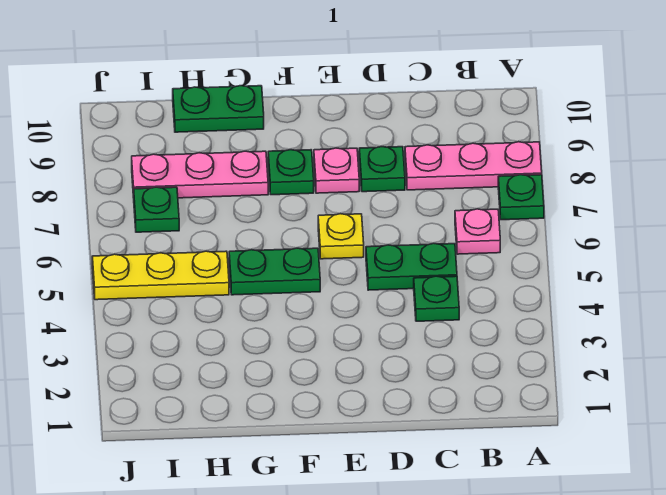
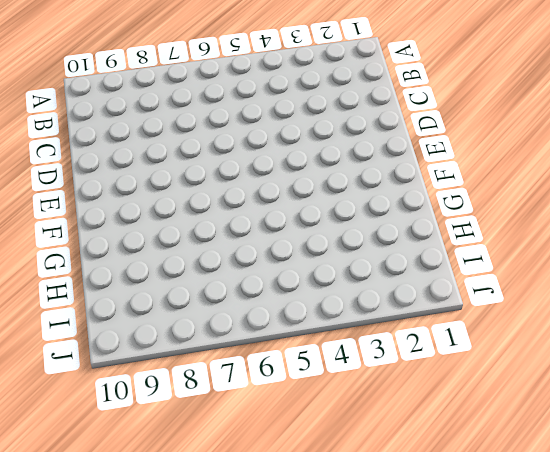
none -> green 1x1 plate [498,175,544,220]
none -> pink 1x3 plate [405,142,542,190]
none -> pink 1x1 plate [455,209,500,254]

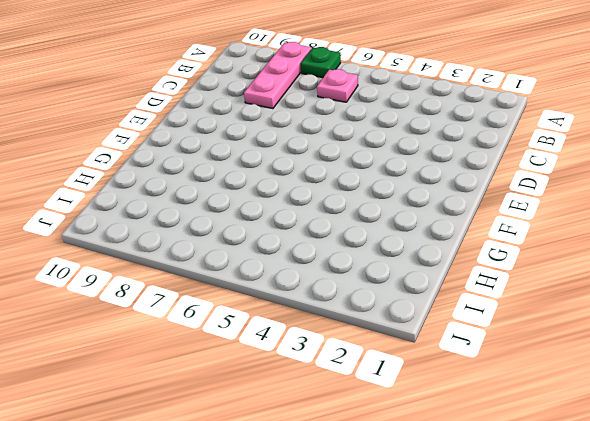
none -> green 1x1 plate [414,276,459,321]
none -> green 1x2 plate [366,243,457,290]
none -> green 1x1 plate [359,147,405,192]

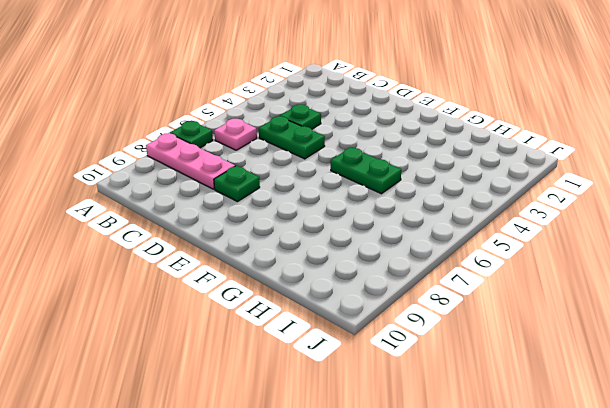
none -> yellow 1x1 plate [318,214,364,259]
none -> pink 1x1 plate [314,148,359,193]
none -> green 1x1 plate [268,150,314,195]

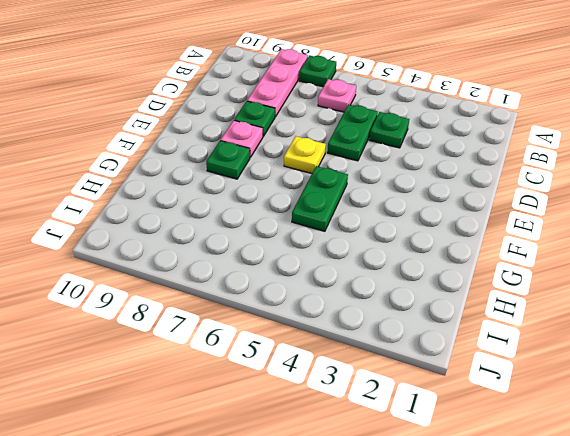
none -> pink 1x3 plate [132,151,268,198]
none -> green 1x2 plate [173,86,264,132]
none -> yellow 1x3 plate [92,251,229,300]

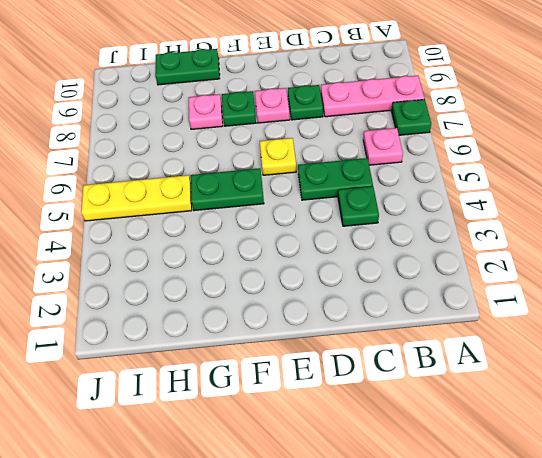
pink 1x1 plate [189,94,223,129] -> pink 1x3 plate [132,151,268,198]
none -> green 1x1 plate [134,187,179,232]

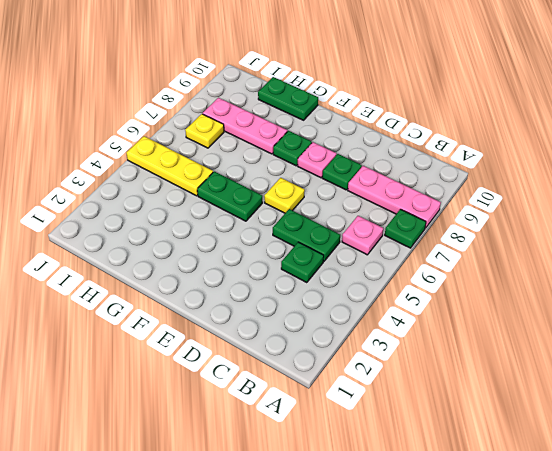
yellow 1x1 plate [185,114,224,148] -> green 1x1 plate [134,187,179,232]

